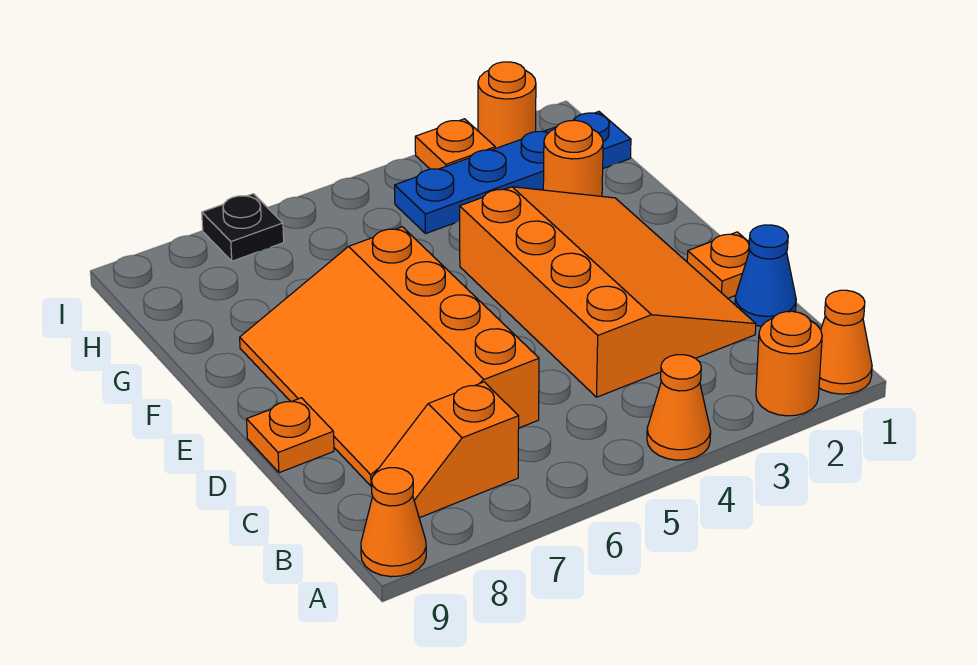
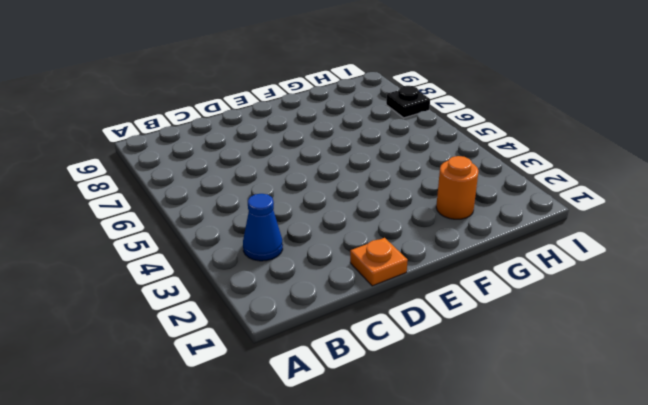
blue 1x1 cone [243,194,283,261] -> blue 1x1 cone moved to [735,225,796,326]
none -> orange 1x1 cone [819,290,872,394]
none -> orange 1x1 round brick [756,311,822,416]
none -> orange 1x1 cone [647,355,711,460]

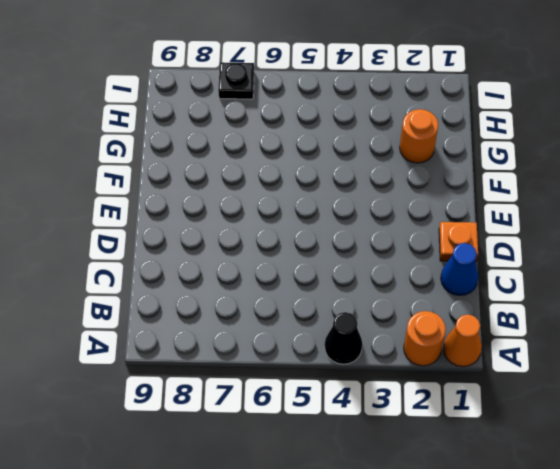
black 1x1 cone [325,312,362,364] -> orange 1x1 cone [647,355,711,460]
none -> orange 1x1 cone [361,468,426,577]
none -> orange 1x2 slope [373,382,519,518]
none -> orange 3x4 slope [460,187,756,397]

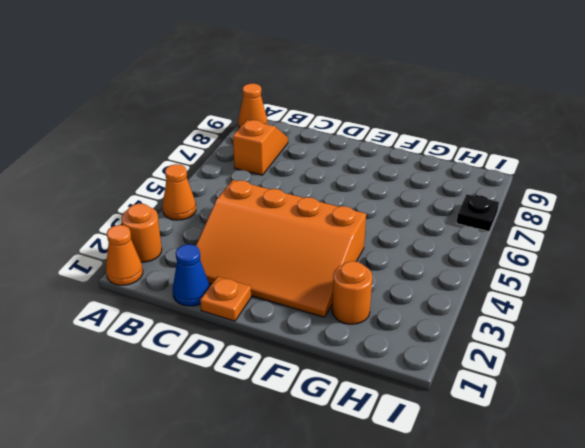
none -> orange 3x4 slope [240,227,539,486]
none -> orange 1x1 plate [247,398,334,473]
none -> blue 1x4 plate [395,112,631,234]

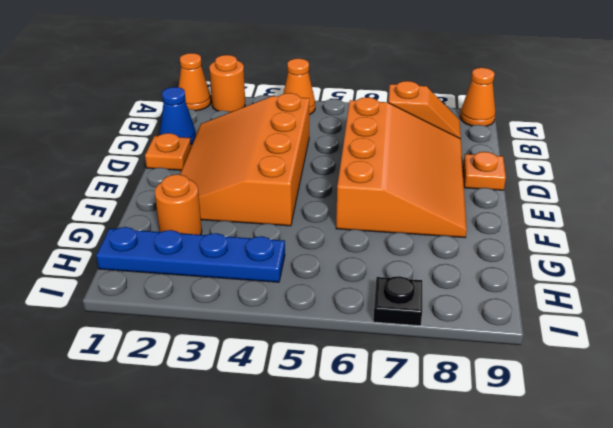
none -> orange 1x1 round brick [478,62,536,148]
none -> orange 1x1 plate [415,119,495,169]

